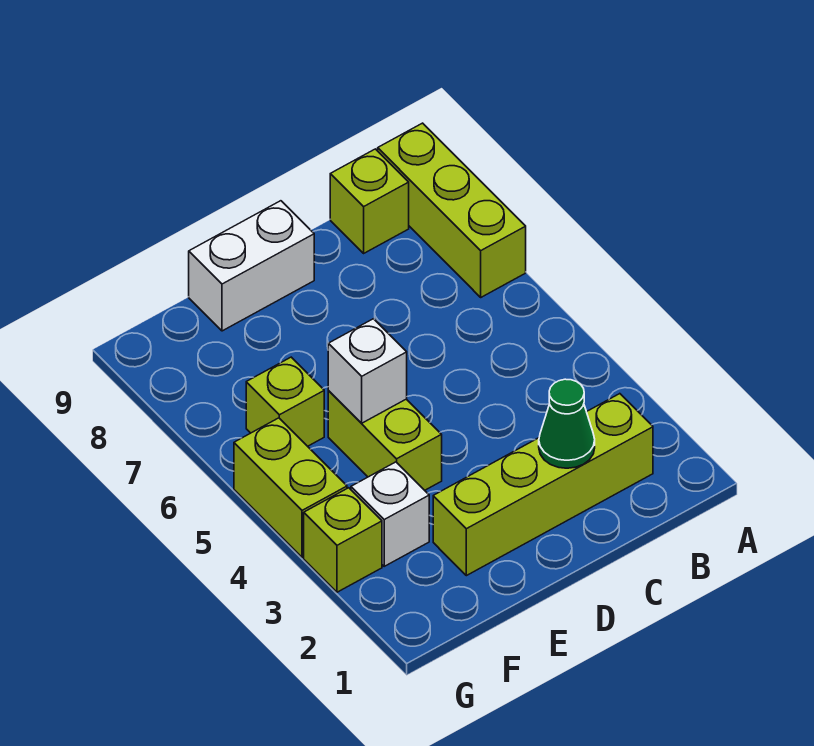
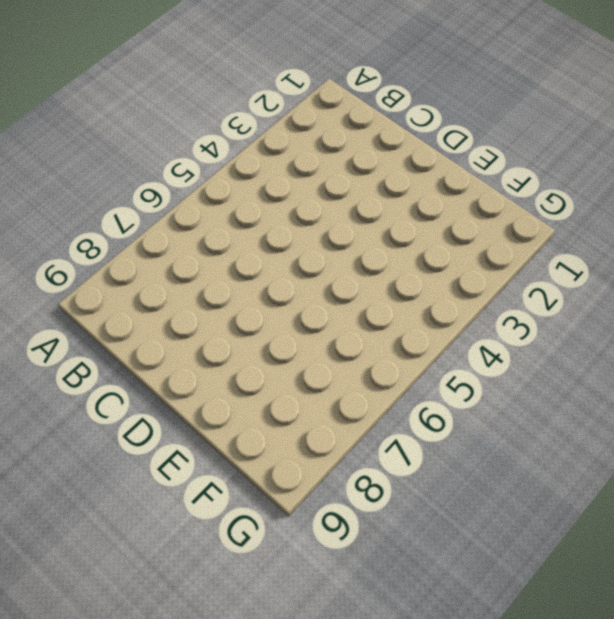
none -> lime 1x3 brick [378,123,526,297]
none -> lime 1x4 brick [433,394,653,576]

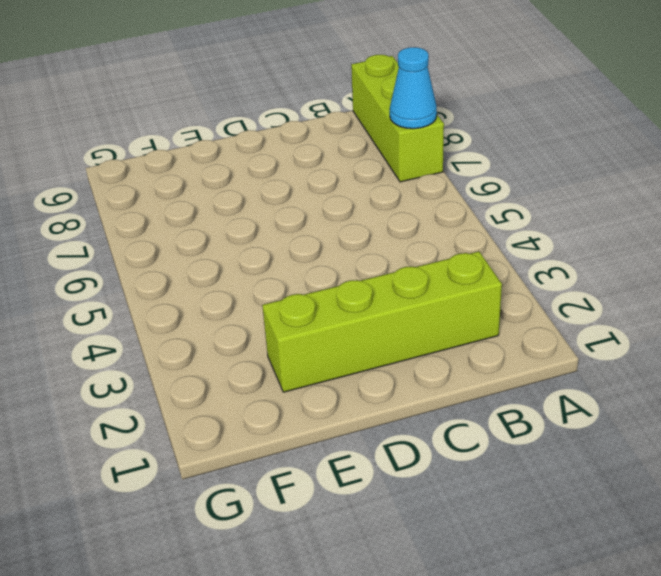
cyan 1x1 cone [390,47,437,129] -> none
none -> lime 1x1 brick [330,149,409,253]
none -> white 1x2 brick [189,201,314,331]

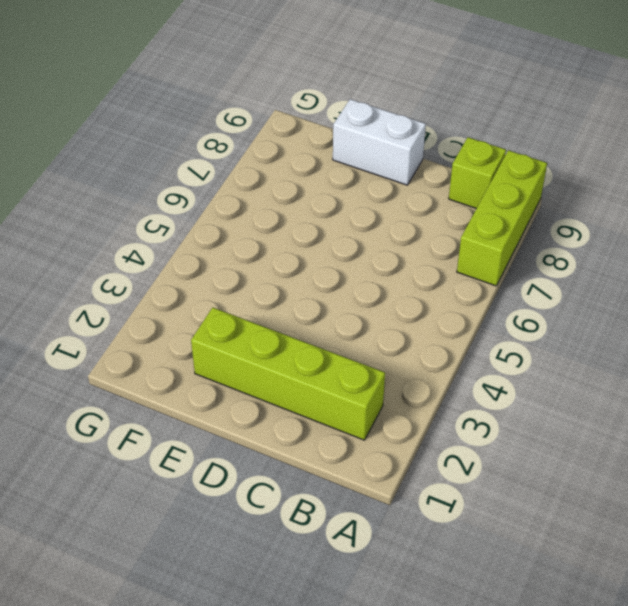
none -> lime 1x2 brick [328,391,442,490]
none -> white 1x1 brick [351,462,429,566]

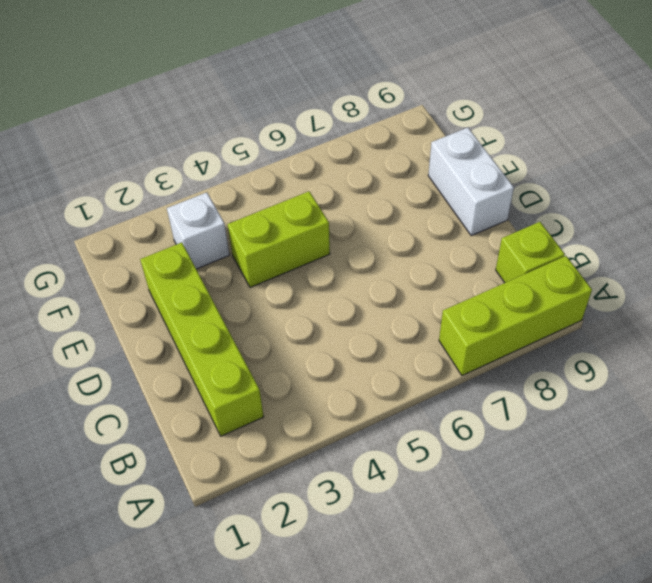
none -> lime 1x1 brick [246,357,324,446]
none -> lime 1x1 brick [304,488,382,592]

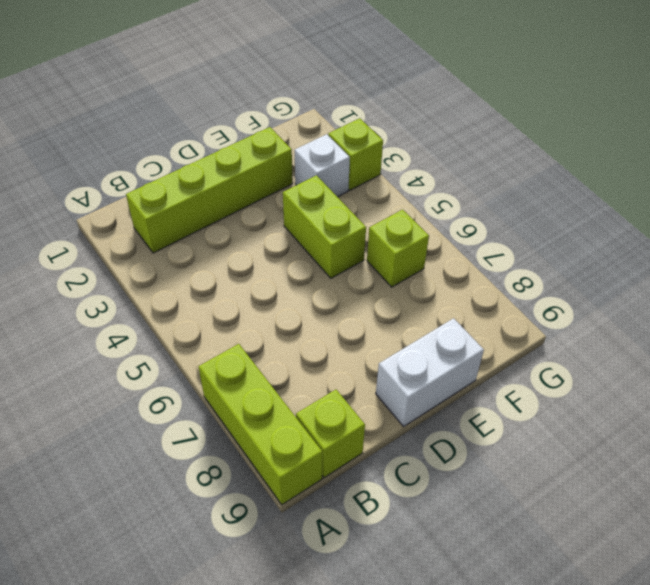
none -> lime 1x2 brick [234,418,347,557]
none -> green 1x1 cone [539,379,595,468]

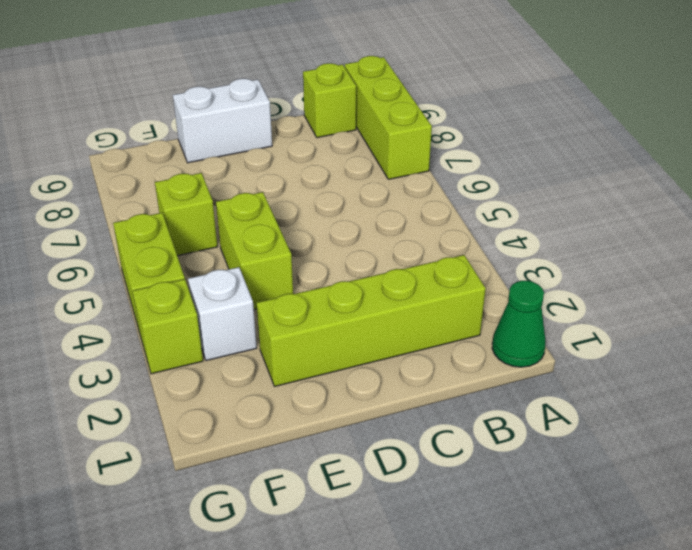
green 1x1 cone [492,281,546,367] -> green 1x1 cone moved to [539,379,595,468]
none -> white 1x1 brick [328,319,407,423]

